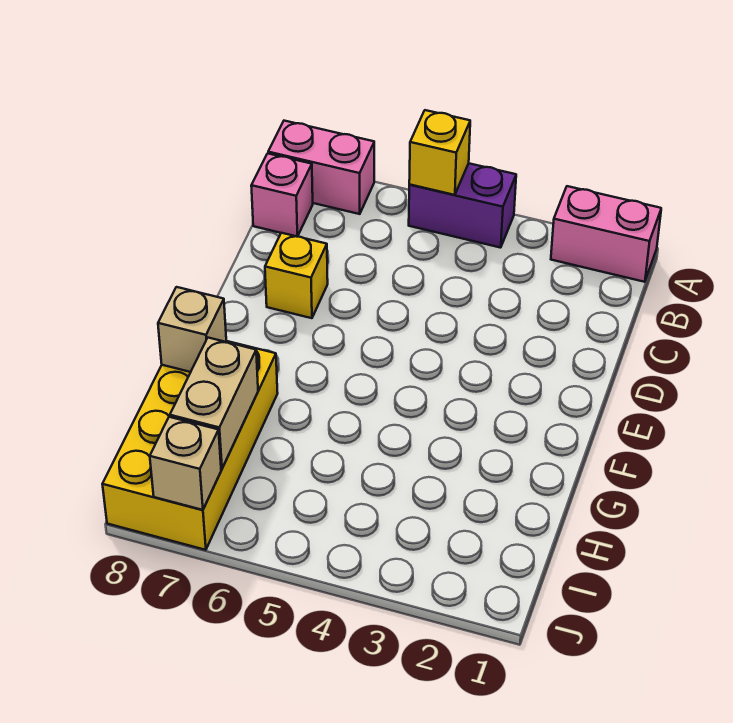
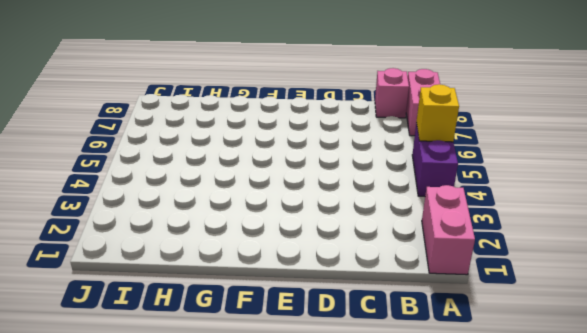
none -> yellow 1x1 brick [265,233,328,318]
none -> yellow 2x4 brick [102,341,278,550]

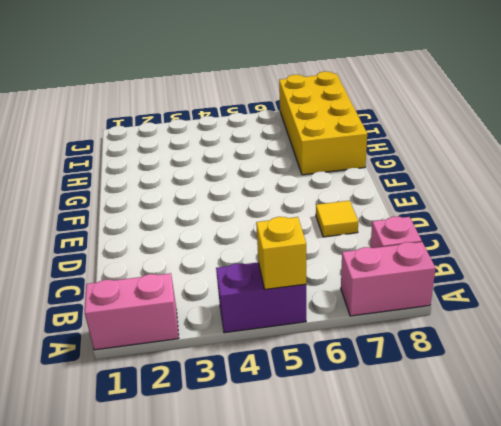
yellow 1x1 tile [316,201,358,237] -> yellow 1x1 brick [265,233,328,318]
none -> tan 1x1 brick [158,287,226,372]
none -> tan 1x2 brick [170,338,258,469]

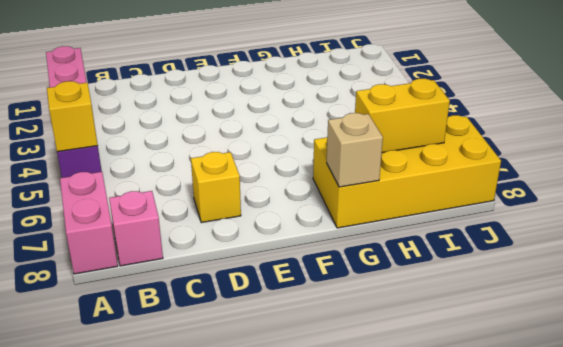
yellow 1x2 brick [355,79,450,153] -> tan 1x2 brick [170,338,258,469]
none -> tan 1x1 brick [150,417,221,510]

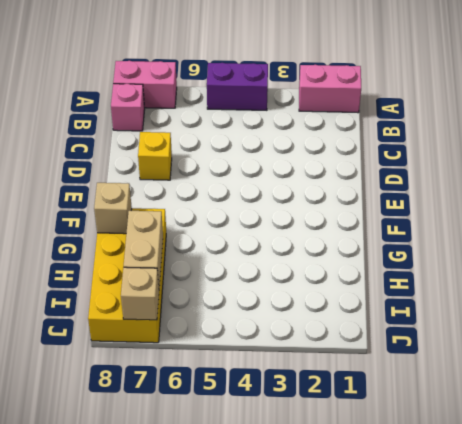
none -> yellow 1x1 brick [409,110,470,195]

